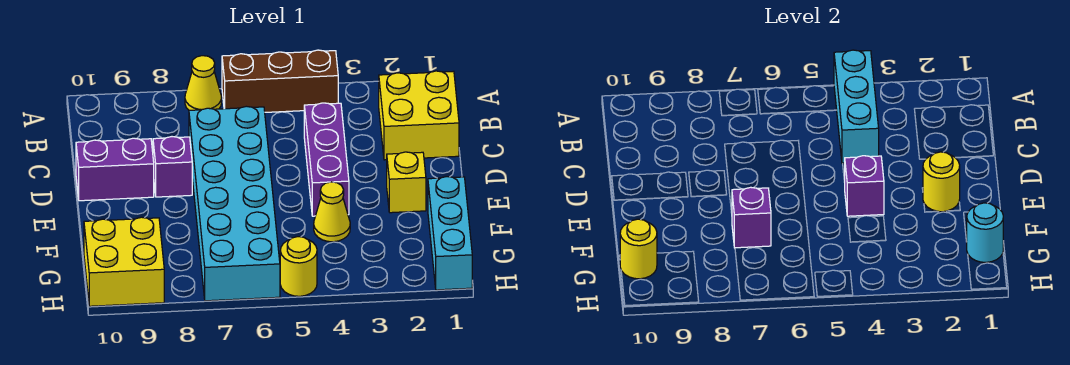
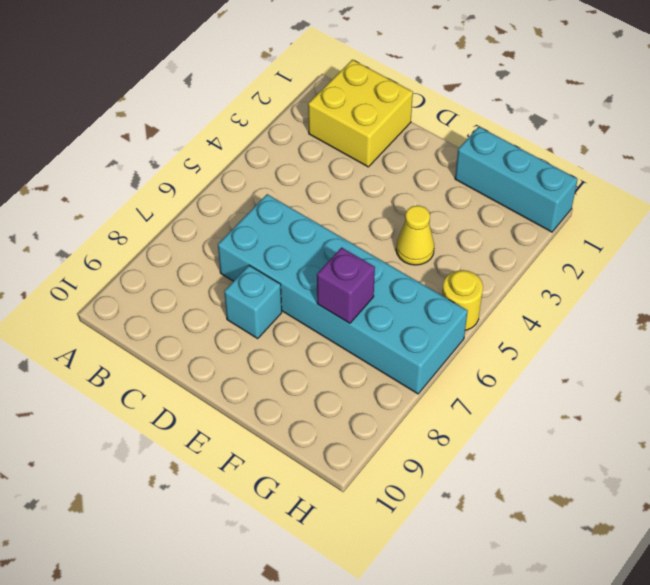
cyan 1x1 brick [224,265,282,338] -> purple 1x1 brick [153,137,192,197]
none -> brown 1x3 brick [222,50,338,112]
none -> yellow 1x1 cone [185,56,222,110]
none -> purple 1x3 brick [304,103,349,216]

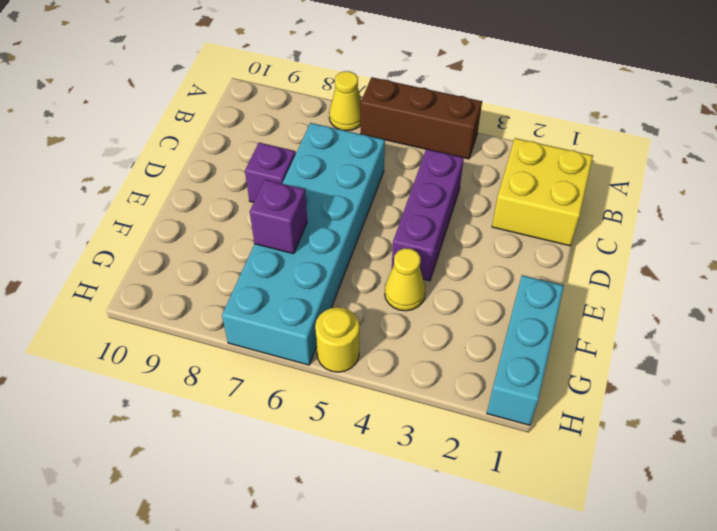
none -> purple 1x2 brick [76,138,154,201]
none -> yellow 1x1 brick [387,152,426,213]
none -> yellow 2x2 brick [84,217,164,306]

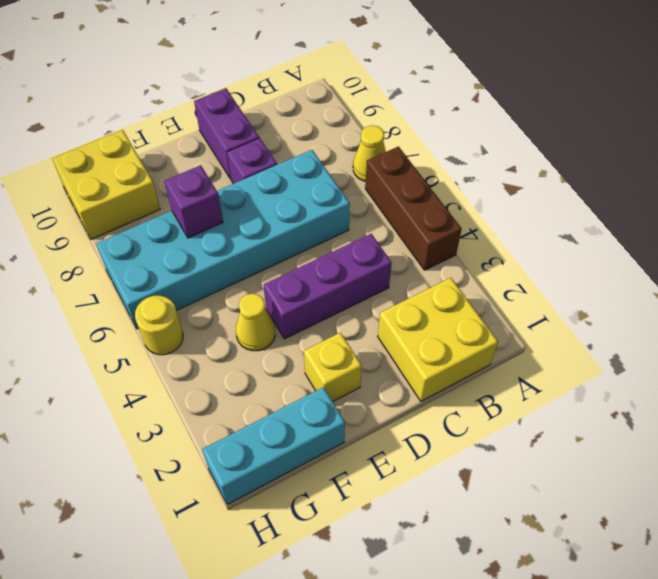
none -> cyan 1x3 brick [834,50,879,164]
none -> yellow 1x1 round brick [923,152,960,212]
none -> purple 1x1 brick [845,156,884,216]

